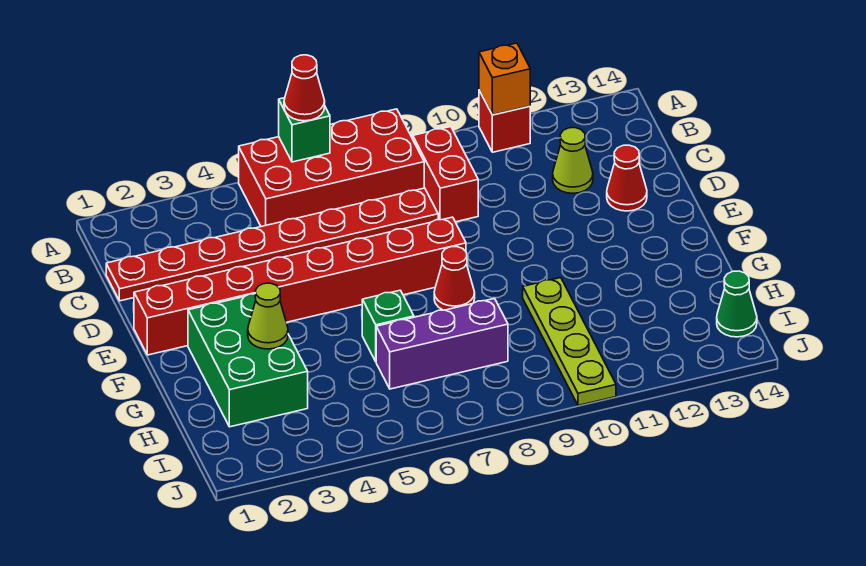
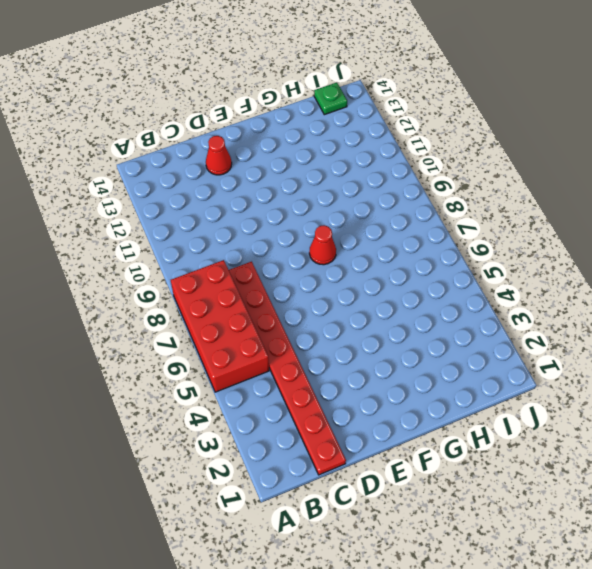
green 1x1 plate [314,82,347,115] -> green 1x1 cone [717,271,757,337]
none -> red 1x1 brick [479,90,530,152]
none -> red 1x2 brick [413,127,478,222]
none -> lime 1x1 cone [553,128,593,193]

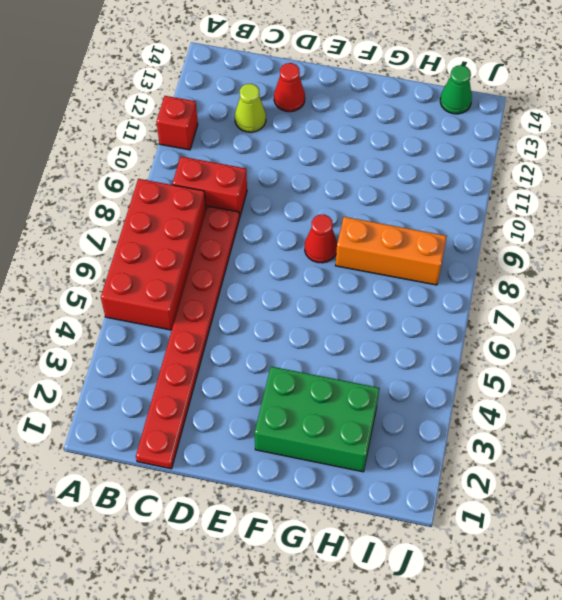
orange 1x3 brick [336,217,447,285] -> purple 1x3 brick [376,299,508,389]
none -> red 1x8 brick [134,217,466,355]
none -> green 1x1 brick [362,290,414,361]
none -> lime 1x4 plate [523,278,616,405]

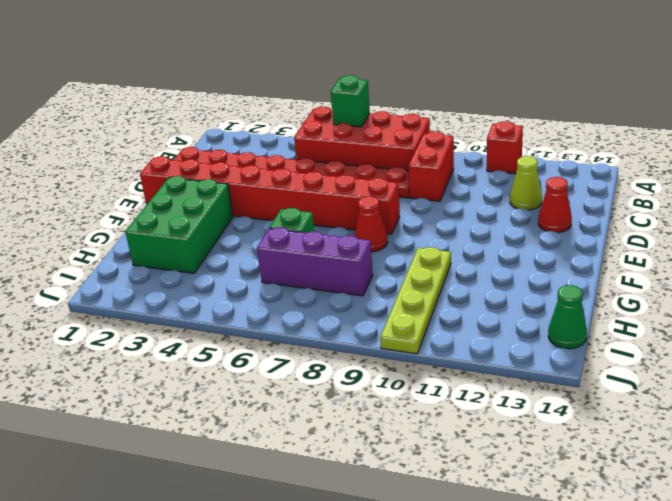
none -> orange 1x1 brick [479,43,530,115]
none -> lime 1x1 cone [248,283,288,349]
none -> red 1x1 cone [284,55,325,121]

